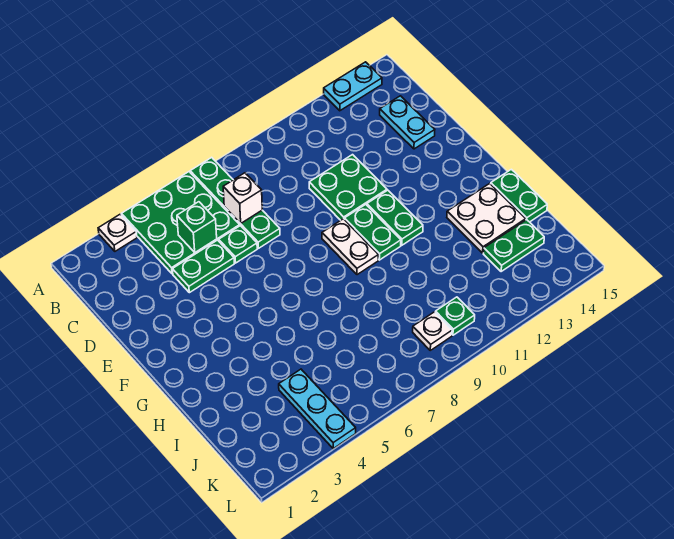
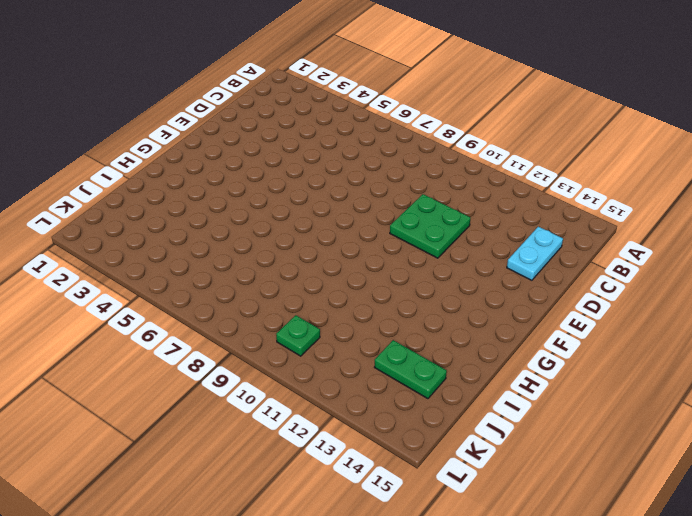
none -> white 1x1 plate [98,214,137,251]
none -> green 3x3 plate [122,172,240,274]
none -> green 1x4 plate [190,157,280,248]

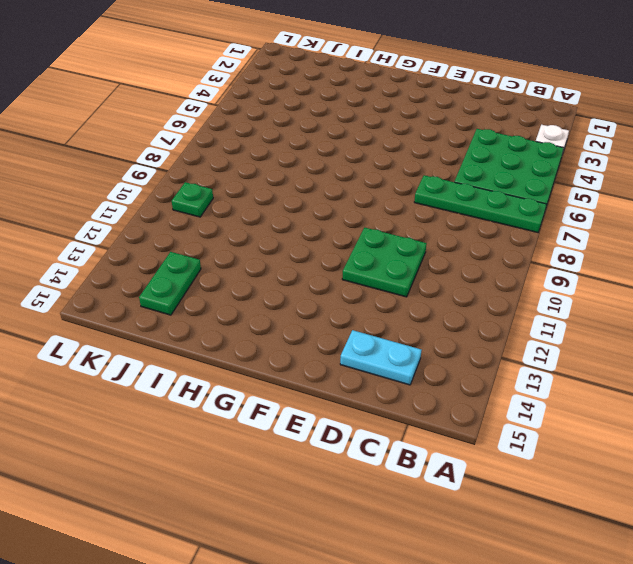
none -> cyan 1x2 plate [324,62,382,111]
none -> green 1x2 plate [172,240,234,293]
none -> green 1x1 plate [219,226,257,263]

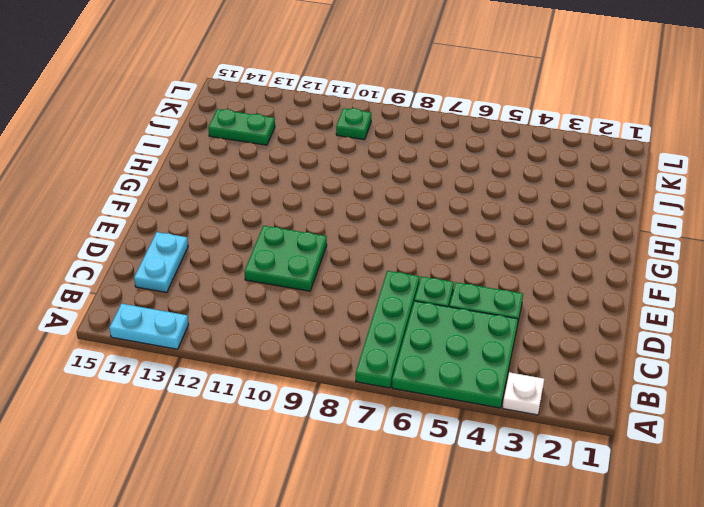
none -> white 1x2 plate [322,219,378,275]
none -> green 1x2 plate [345,204,401,260]
none -> green 1x2 plate [367,190,423,245]

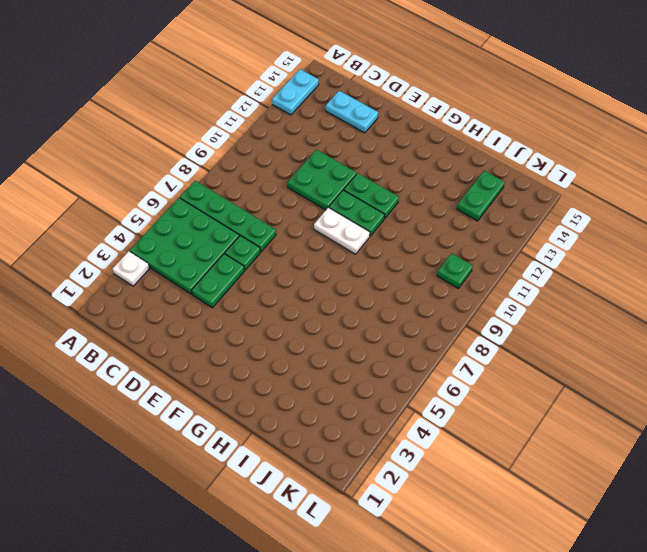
none -> white 2x2 plate [447,184,526,253]
none -> green 1x2 plate [491,169,547,222]
none -> cyan 1x3 plate [279,369,356,449]

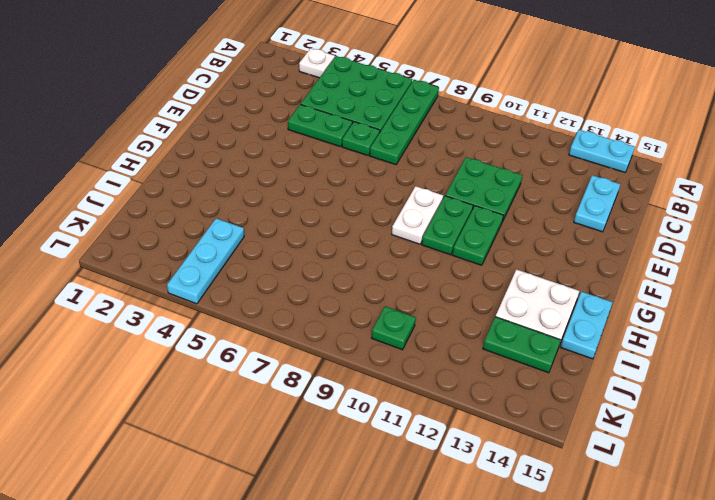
cyan 1x2 plate [561,292,613,359] -> green 1x2 plate [491,169,547,222]
none -> white 1x1 plate [413,312,452,350]
none -> green 1x1 brick [177,202,217,252]
none -> white 1x1 brick [223,173,262,223]

